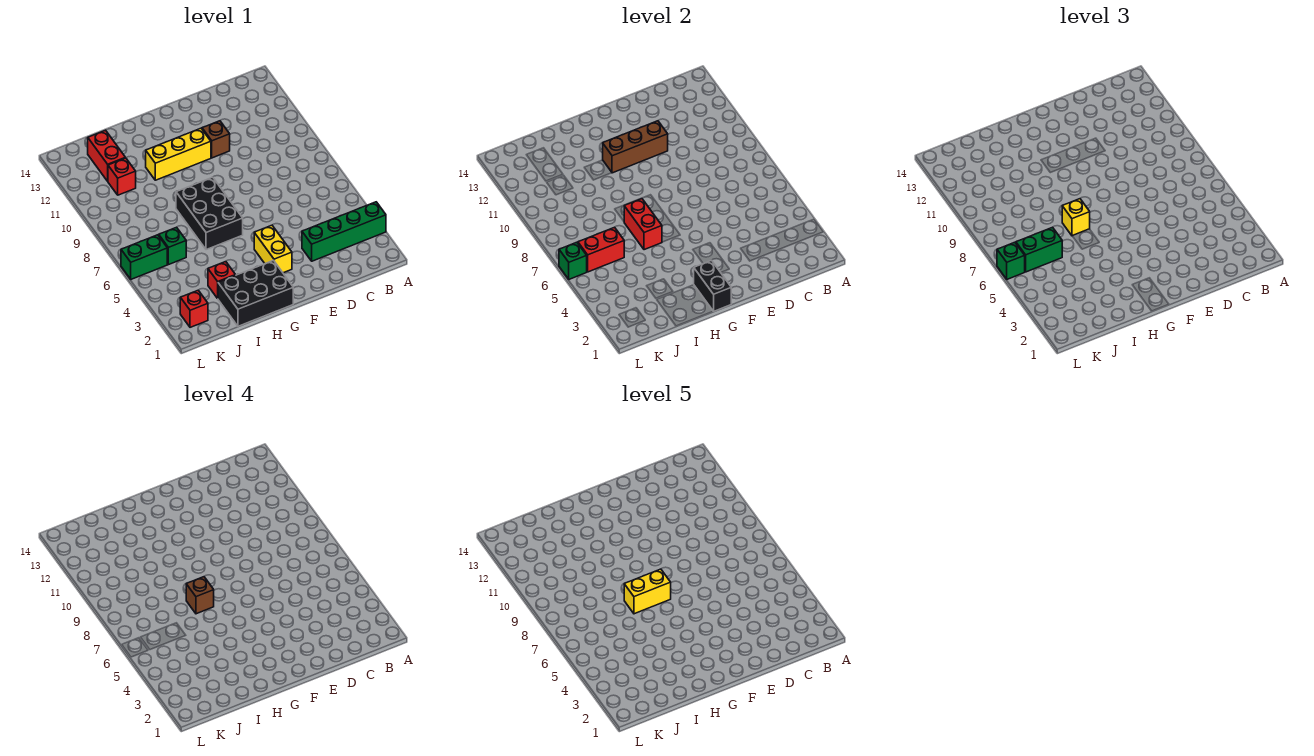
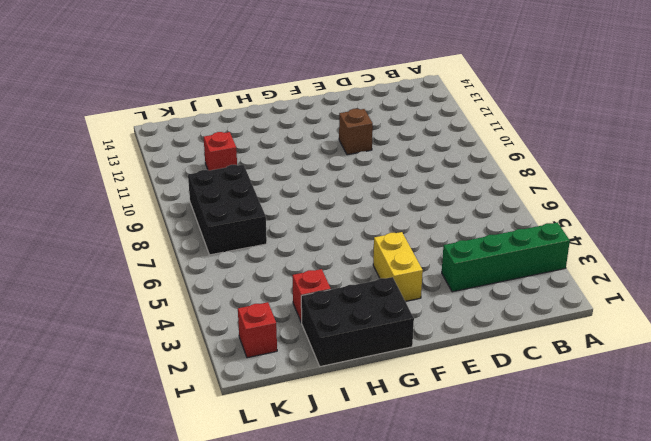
black 2x3 brick [188,164,267,255] -> black 2x3 brick moved to [176,177,243,250]
none -> yellow 1x3 brick [146,128,211,180]
none -> green 1x1 brick [159,227,186,265]
none -> red 1x2 brick [88,130,125,181]

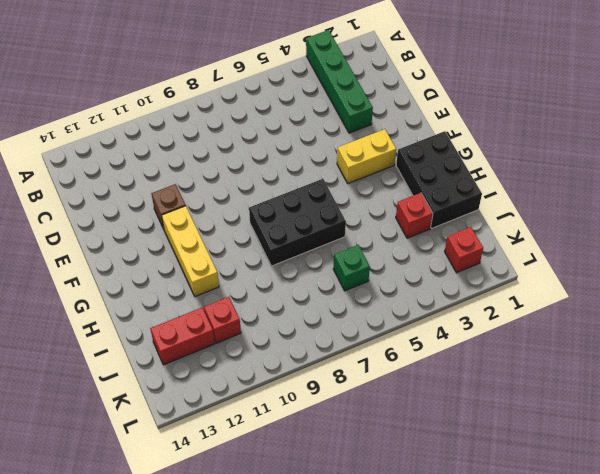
none -> green 1x2 brick [121,235,167,279]
none -> brown 1x3 brick [603,121,668,173]
none -> black 1x2 brick [694,260,731,311]

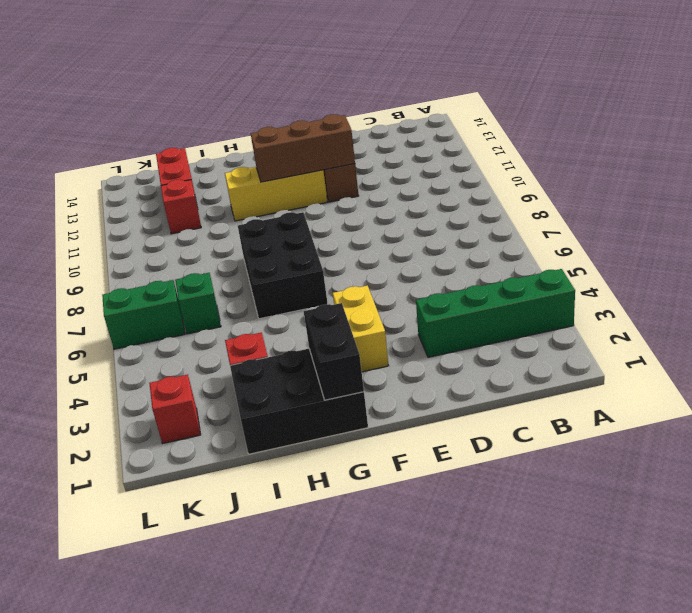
none -> red 1x2 brick [624,199,662,250]
none -> red 1x2 brick [578,227,624,272]
none -> green 1x1 brick [559,242,587,279]

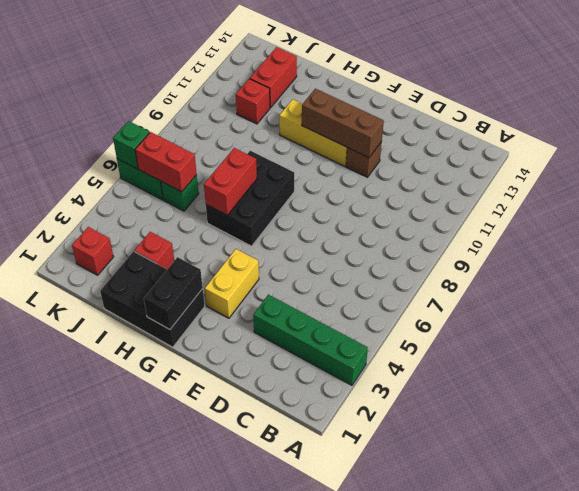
none -> yellow 1x1 brick [1062,199,1090,236]
none -> green 1x2 brick [1016,227,1062,272]
none -> green 1x1 brick [997,242,1025,279]

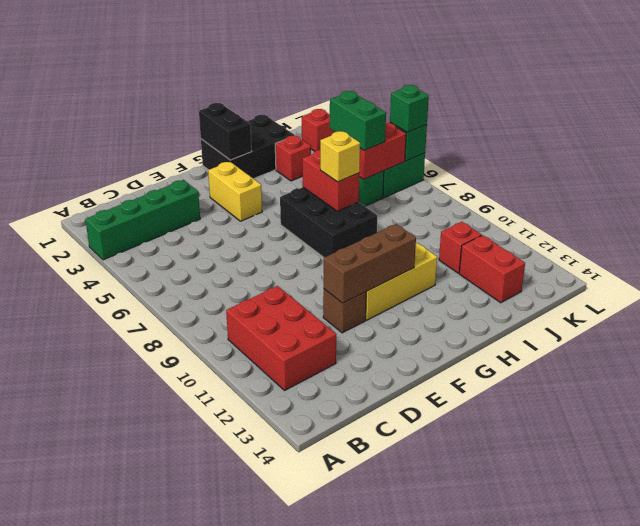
red 2x3 brick [226,286,336,390] -> none
green 1x2 brick [330,91,386,151] -> green 1x2 brick turned to [1016,227,1062,272]
none -> brown 1x1 brick [186,577,214,614]
none -> yellow 1x2 brick [624,569,671,614]

